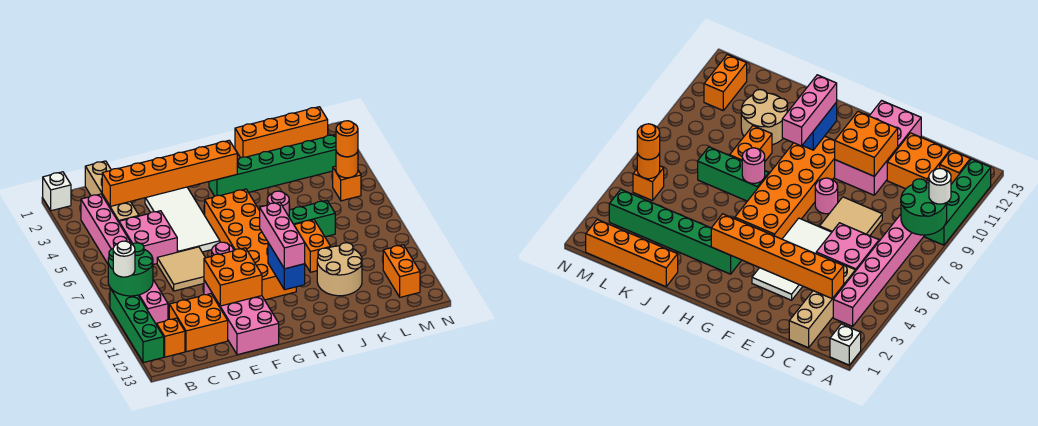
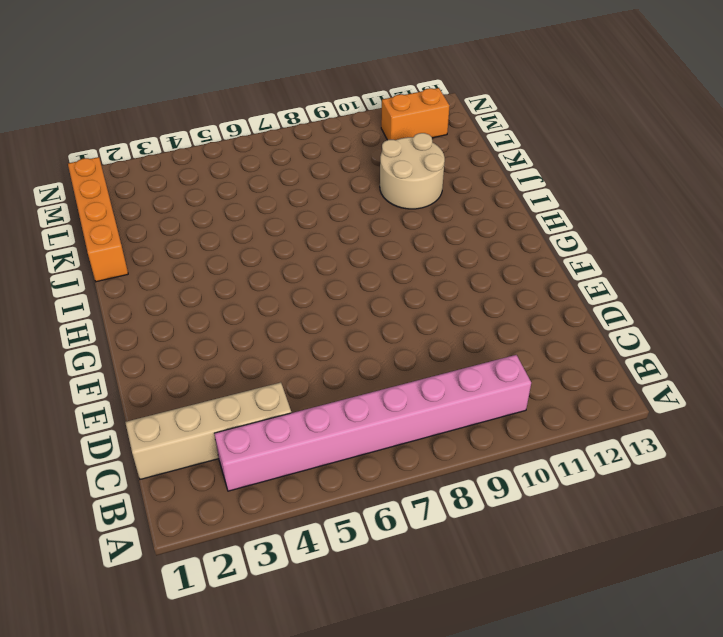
none -> white 1x1 brick [43,172,71,211]
none -> green 1x4 brick [110,288,164,363]
none -> orange 1x1 brick [157,318,185,357]

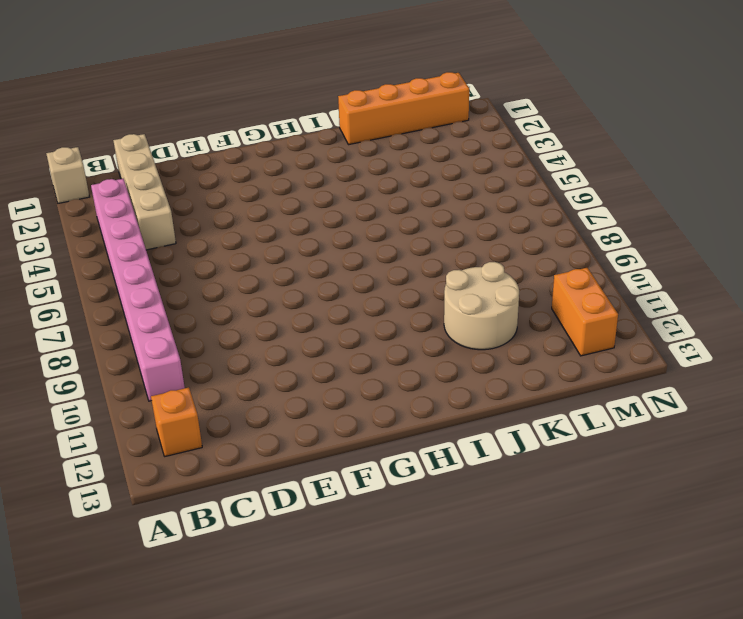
tan 1x1 brick [46,147,89,203] -> white 1x1 brick [43,172,71,211]
none -> green 1x4 brick [110,288,164,363]
none -> pink 2x2 brick [119,211,177,264]
none -> orange 2x2 brick [169,294,228,352]

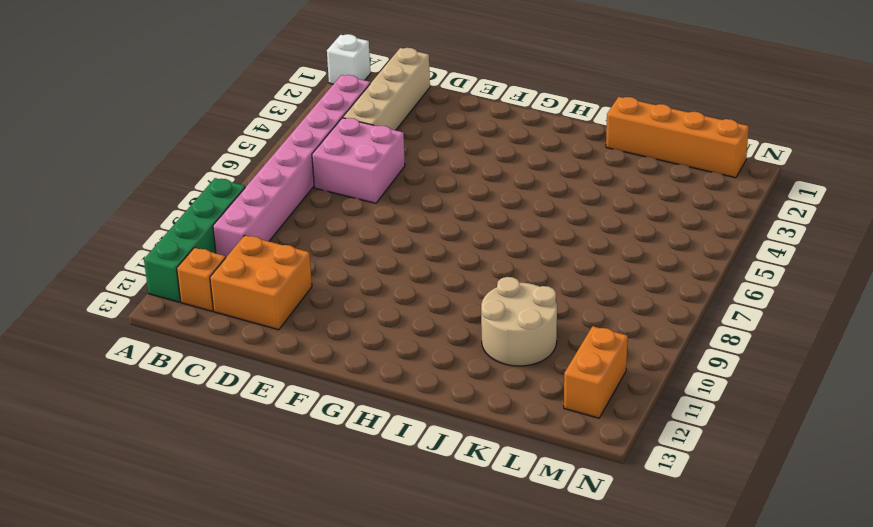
none -> tan 2x2 tile [157,247,205,291]
none -> white 2x4 tile [145,187,220,252]
none -> pink 2x4 brick [204,280,279,355]

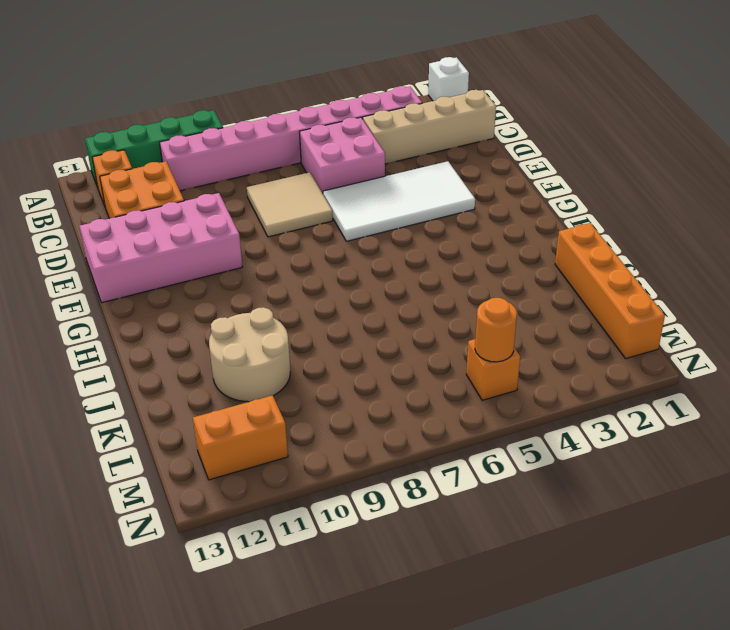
none -> pink 1x1 round brick [212,242,233,256]
none -> orange 2x6 brick [205,189,296,300]
none -> green 1x6 brick [209,134,336,196]

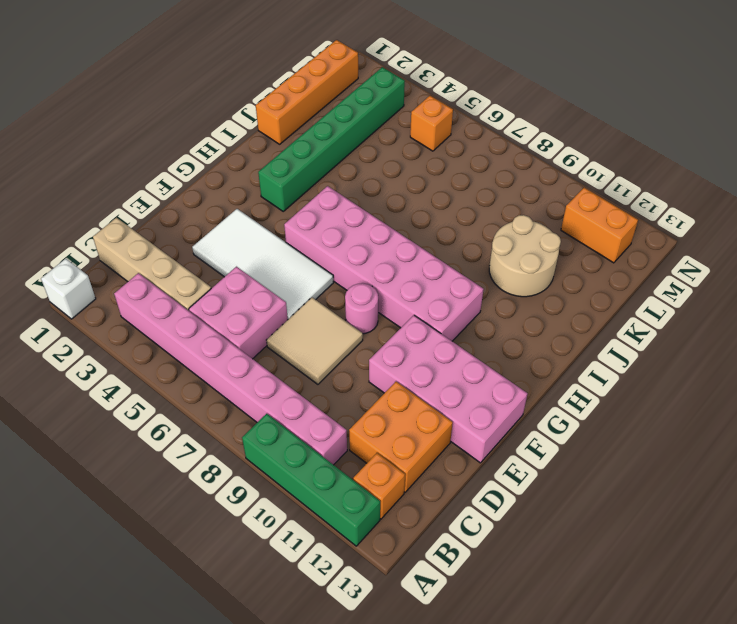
pink 2x6 brick [284,186,484,341] -> orange 2x6 brick [205,189,296,300]
none -> green 1x3 brick [289,200,335,237]
none -> orange 1x2 brick [294,220,330,272]
none -> green 2x2 round brick [108,243,153,296]

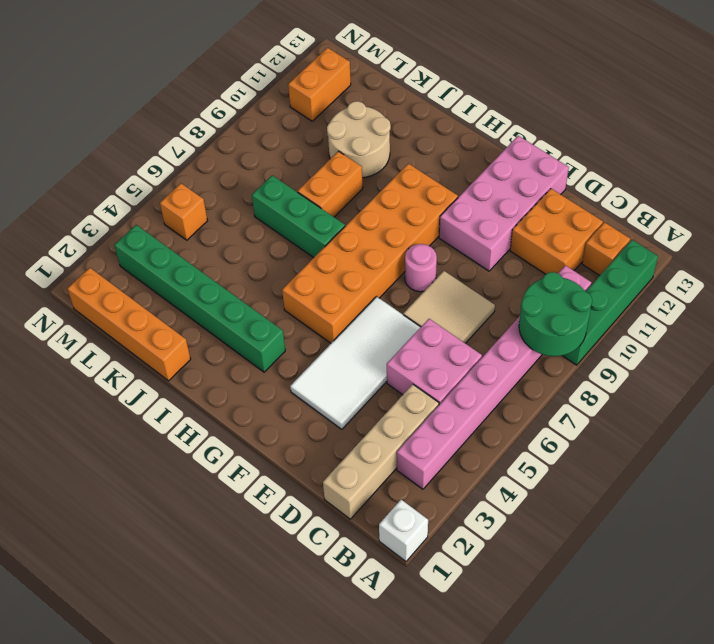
none -> orange 1x6 brick [102,141,237,206]
none -> orange 2x2 brick [204,248,262,306]
none -> blue 1x2 brick [268,243,305,290]

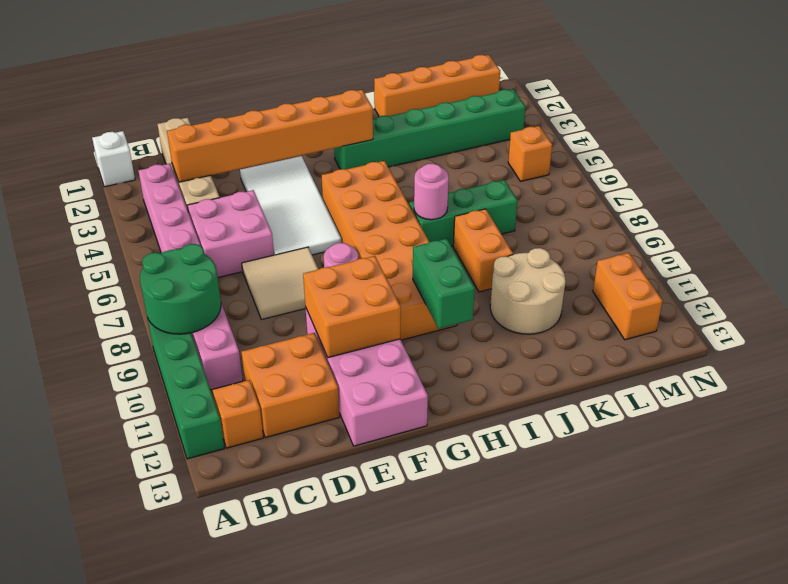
green 1x2 brick [413,239,475,329] -> blue 1x2 brick [268,243,305,290]
none -> orange 1x1 round brick [336,152,358,178]
none -> white 1x1 round brick [113,241,135,277]
none -> pink 1x3 brick [260,202,305,269]

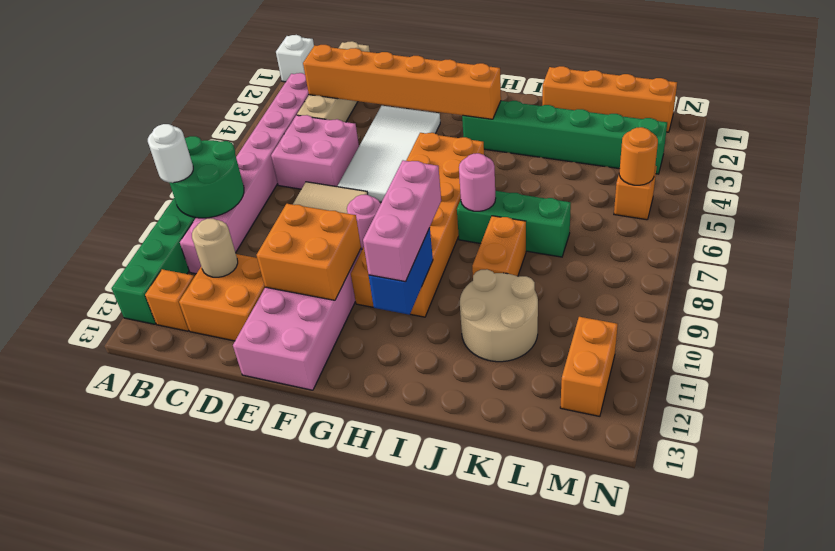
tan 1x1 round brick [192,219,238,277] -> none
none -> orange 1x1 round brick [336,121,358,157]

